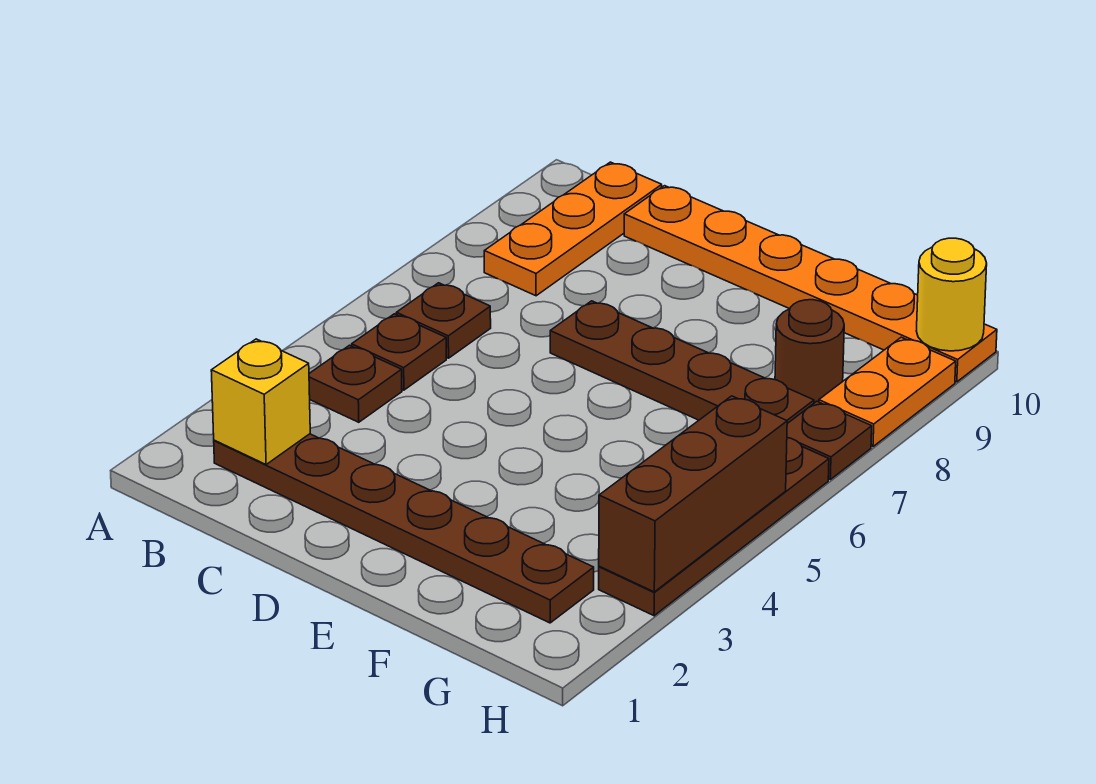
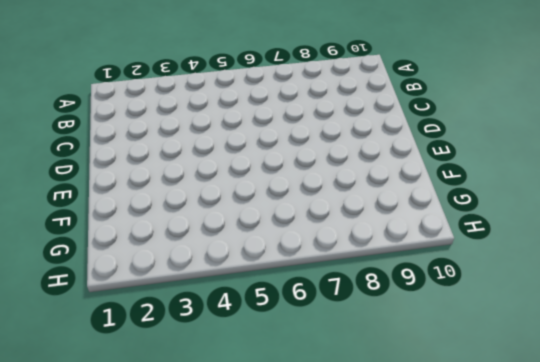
none -> brown 1x6 plate [214,434,594,623]
none -> brown 1x1 plate [309,345,402,422]
none -> brown 1x1 plate [352,314,446,390]

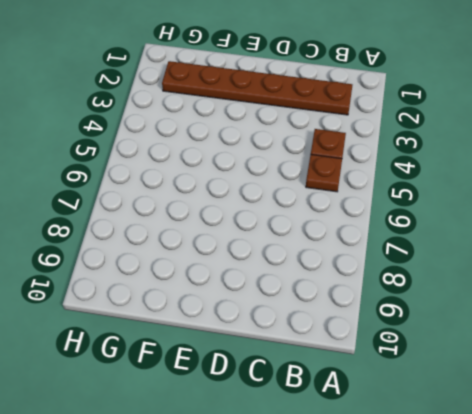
none -> brown 1x1 plate [396,283,491,358]
none -> orange 1x3 plate [484,162,662,296]
none -> orange 1x6 plate [624,186,997,382]

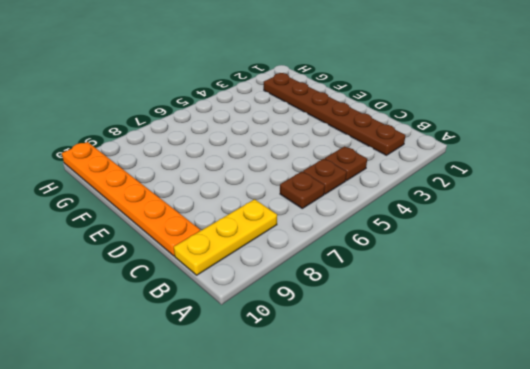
yellow 1x3 plate [174,199,277,275] -> orange 1x3 plate [484,162,662,296]
none -> brown 1x4 plate [550,301,814,423]
none -> brown 1x1 round brick [775,300,844,403]
none -> brown 1x4 plate [599,438,829,616]

